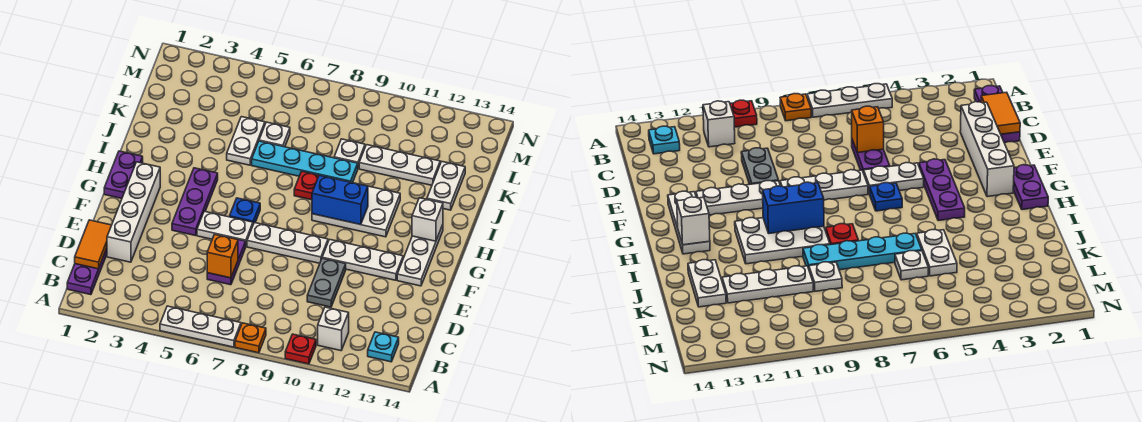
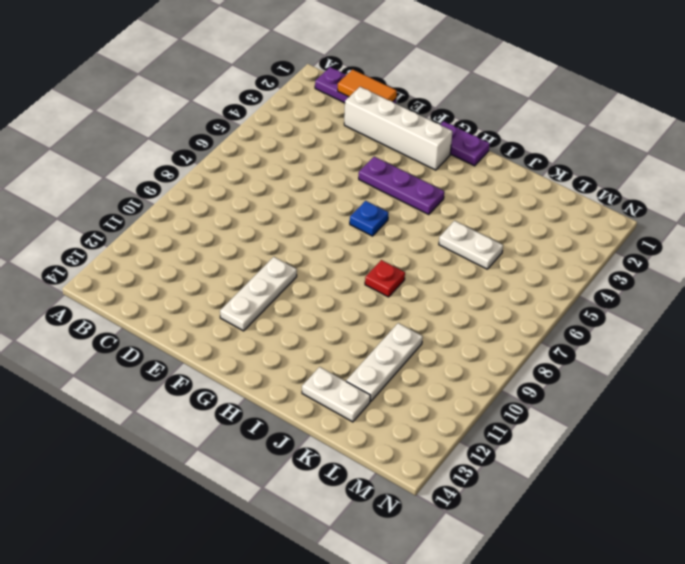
none -> white 1x3 plate [160,306,241,347]
none -> orange 1x1 plate [235,323,266,353]
none -> red 1x1 plate [285,334,316,364]

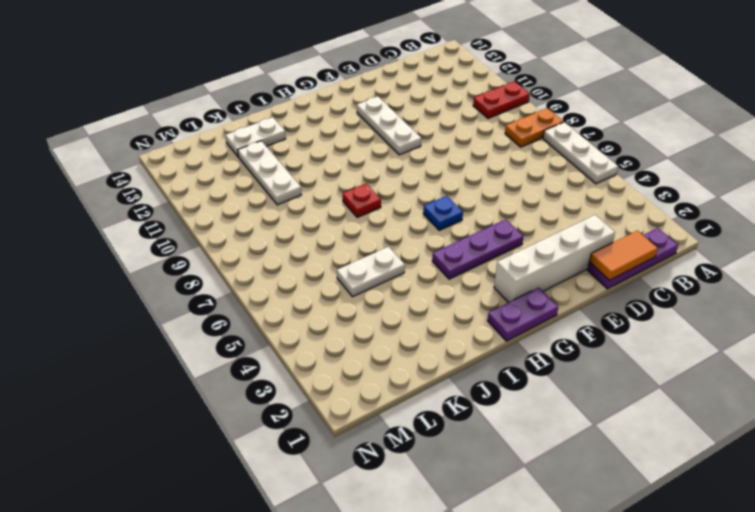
orange 1x2 plate [505,108,563,147] -> orange 1x1 plate [235,323,266,353]
red 1x2 plate [473,81,530,118] -> red 1x1 plate [285,334,316,364]
none -> white 1x1 brick [318,307,349,351]
none -> cyan 1x1 plate [368,332,399,362]
none -> purple 1x2 plate [207,240,246,285]

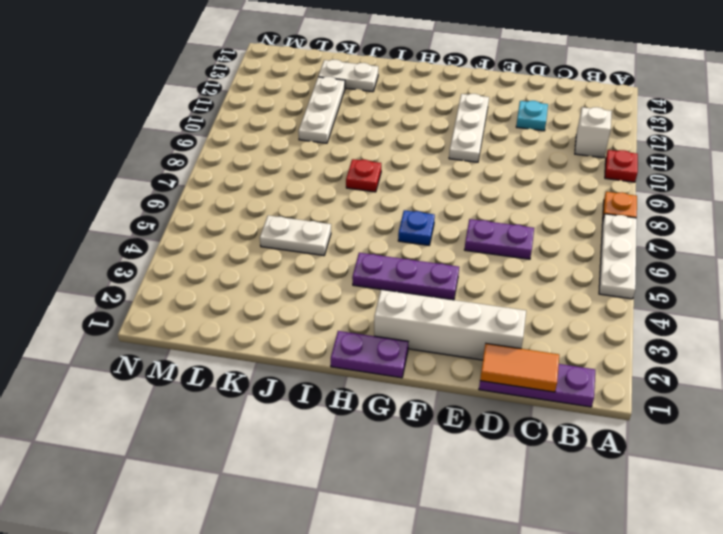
cyan 1x1 plate [516,101,548,131] -> cyan 1x1 plate moved to [368,332,399,362]
none -> grey 1x2 plate [307,258,346,307]
none -> white 1x2 plate [197,211,253,245]
none -> white 1x3 plate [247,223,328,263]

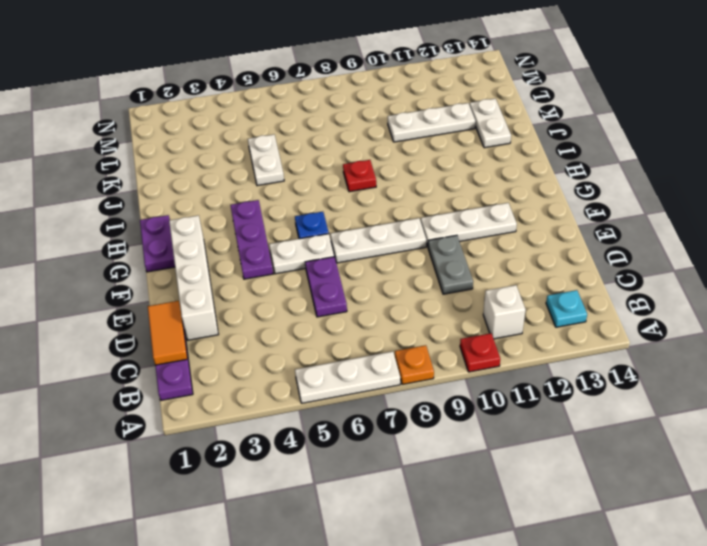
none -> white 1x3 plate [397,225,443,286]
none -> white 2x3 plate [312,186,400,237]
none -> cyan 1x4 plate [252,141,358,183]

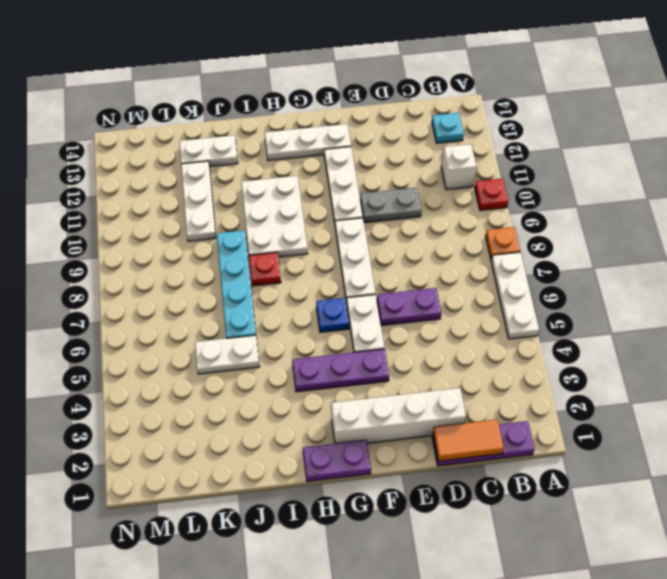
none -> white 1x1 plate [259,122,290,147]
none -> white 1x1 plate [334,139,365,168]
none -> orange 1x1 brick [207,234,238,278]

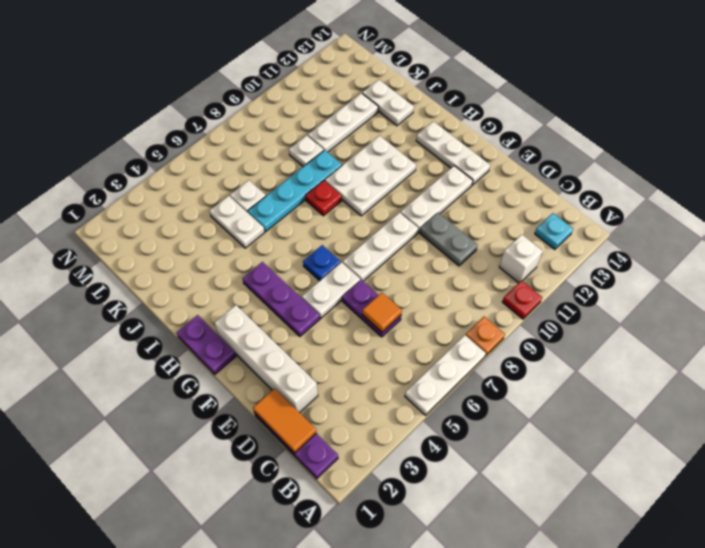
orange 1x1 tile [362,293,402,332] -> orange 1x1 brick [207,234,238,278]
none -> blue 1x2 brick [312,175,368,225]
none -> white 1x1 brick [412,198,443,241]

